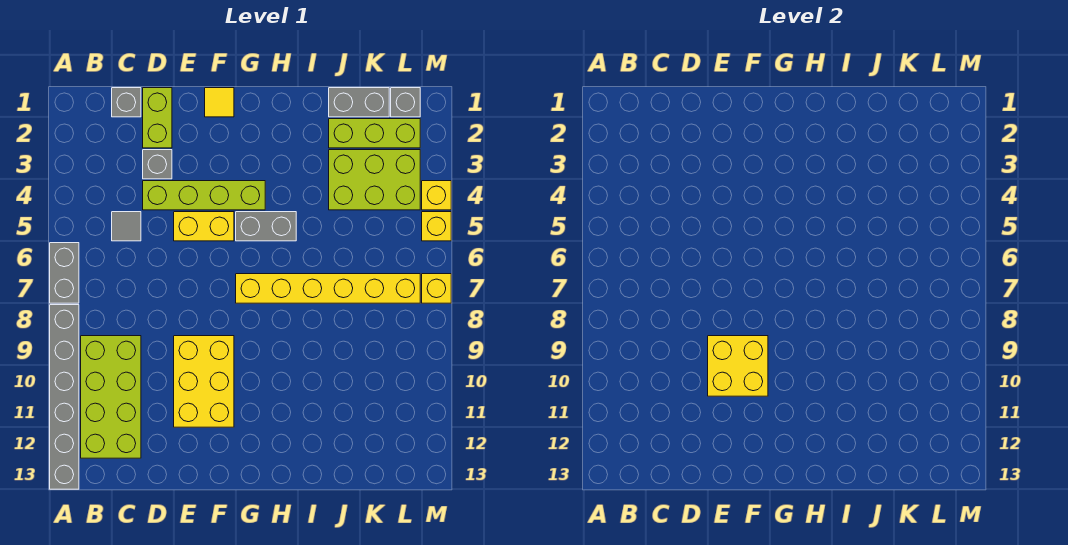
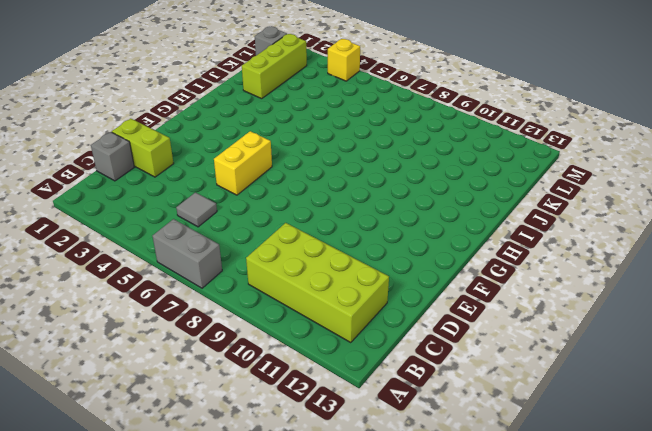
none -> grey 1x6 brick [50,305,79,489]
none -> grey 1x1 brick [143,150,172,179]
none -> lime 1x4 brick [143,181,265,210]

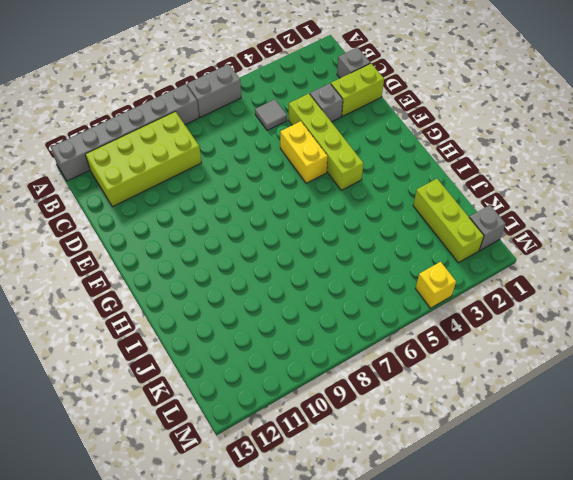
none -> yellow 2x3 brick [174,336,234,427]
none -> yellow 1x1 tile [205,88,234,117]
none -> grey 1x2 brick [236,212,296,241]

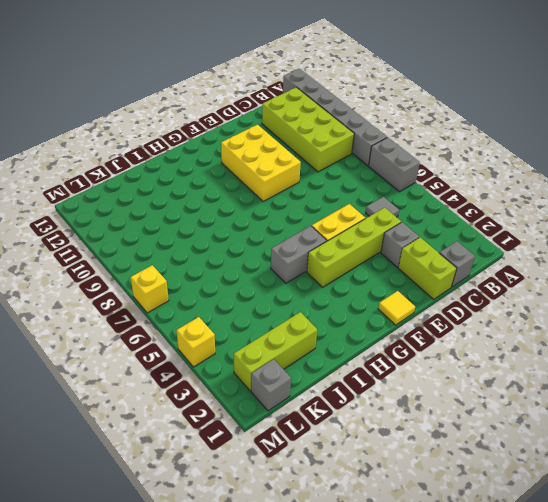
none -> yellow 1x6 brick [236,274,420,303]
none -> grey 1x2 brick [329,88,389,117]
none -> lime 2x3 brick [329,150,420,210]

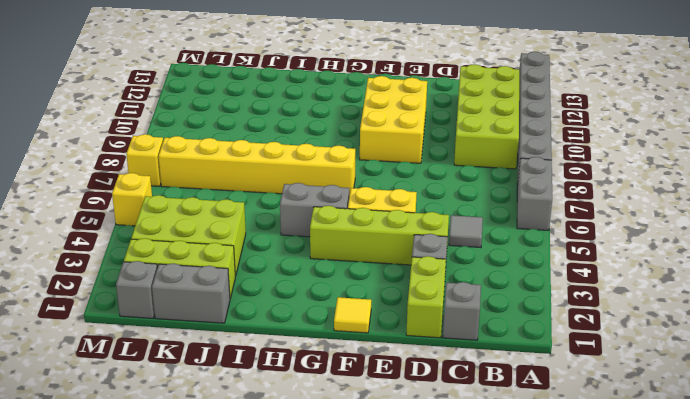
none -> yellow 1x1 brick [422,181,451,210]
none -> yellow 2x2 brick [708,336,768,396]

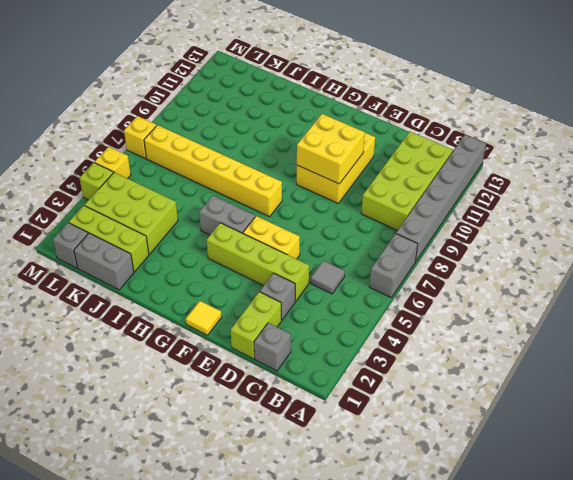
lime 1x1 brick [79,163,113,200] -> yellow 1x1 brick [422,181,451,210]

